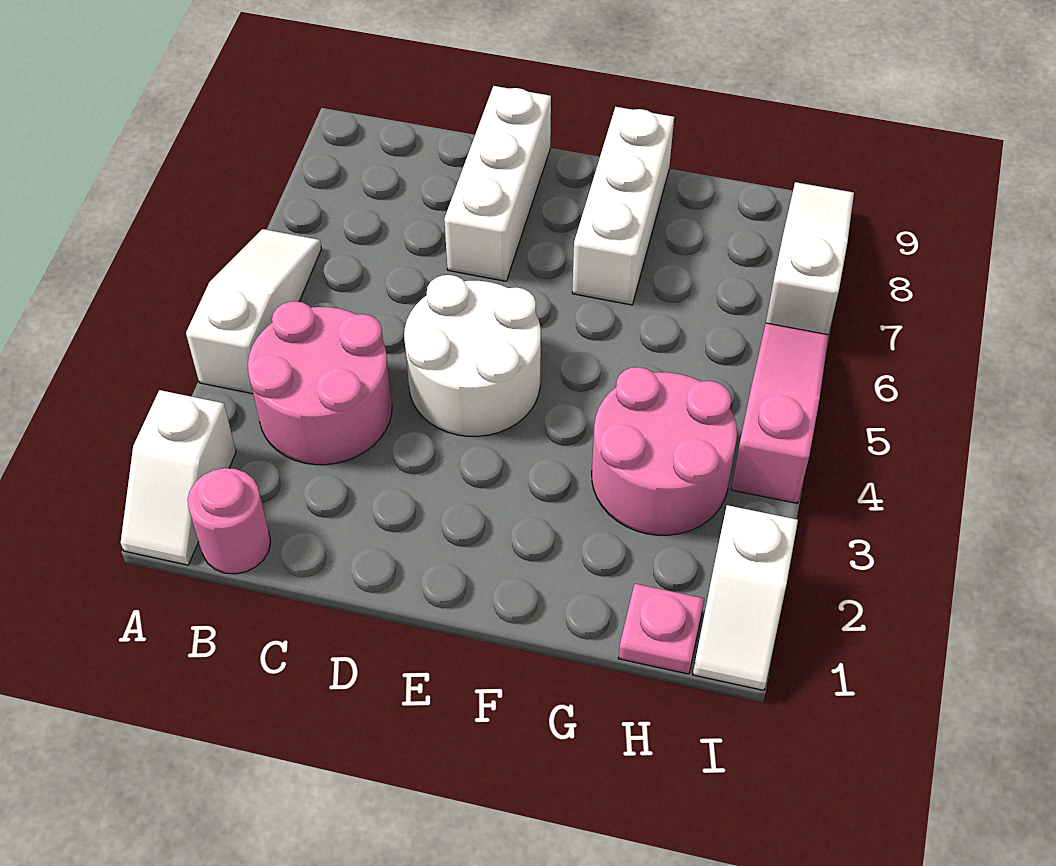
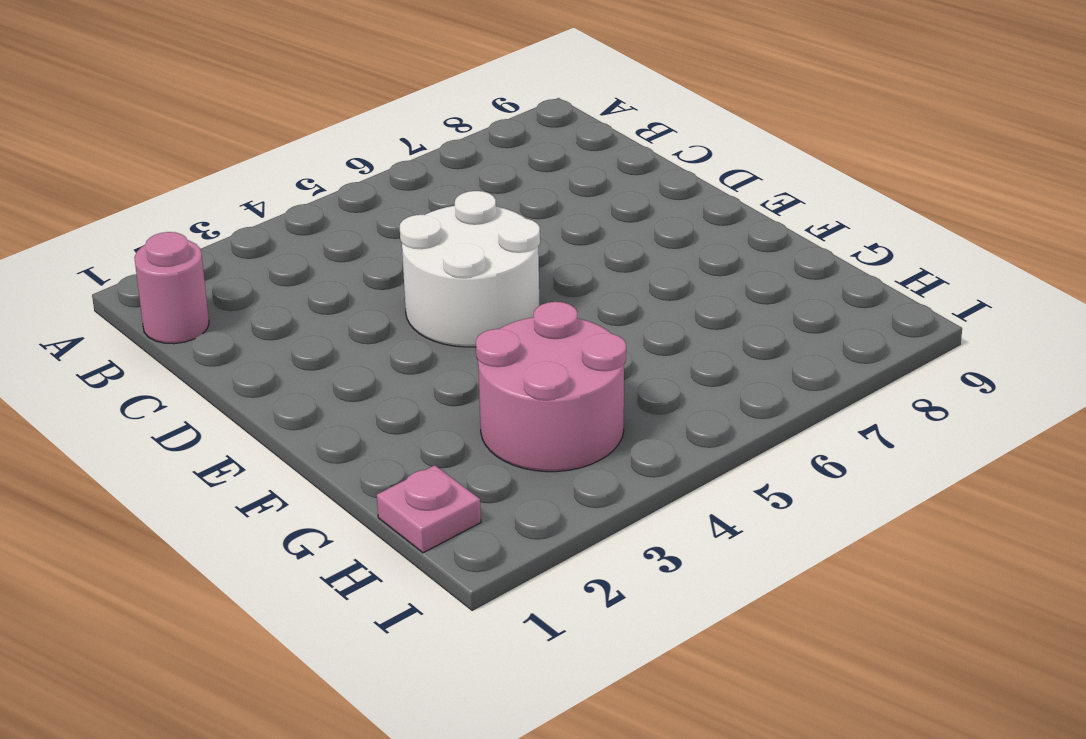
none -> white 1x2 slope [121,390,236,565]
none -> white 1x3 slope [186,229,321,394]
none -> pink 2x2 round brick [248,301,392,465]

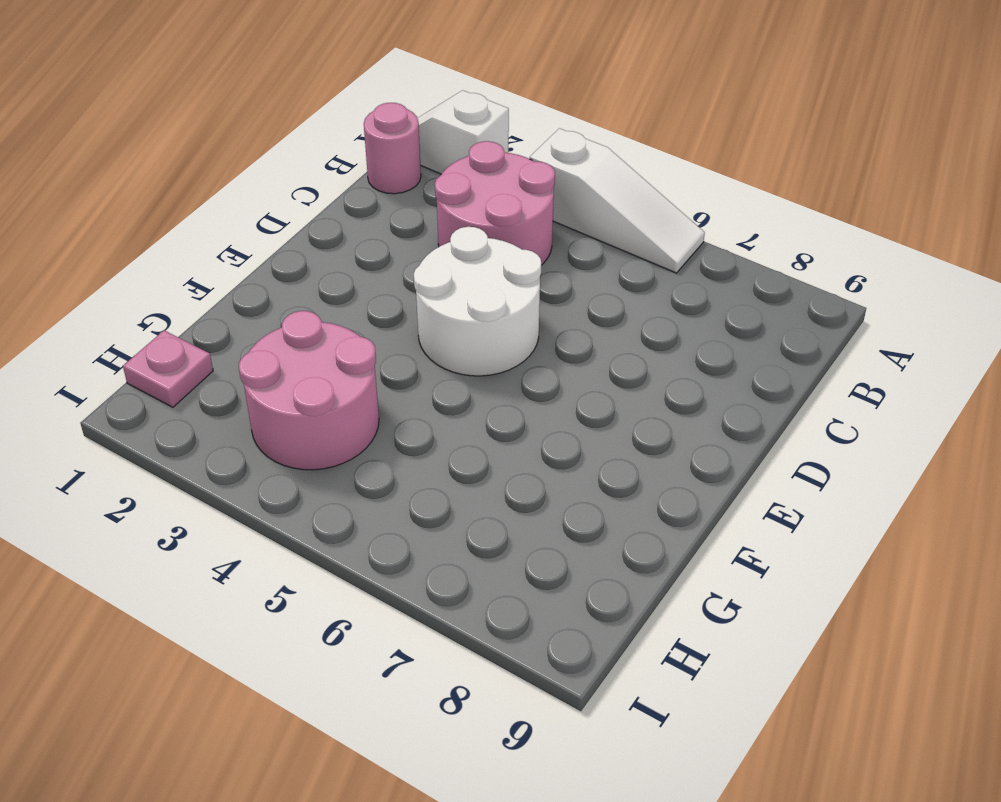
none -> white 1x3 brick [444,86,551,281]
none -> white 1x3 brick [572,107,674,305]
none -> white 1x2 slope [693,505,798,690]

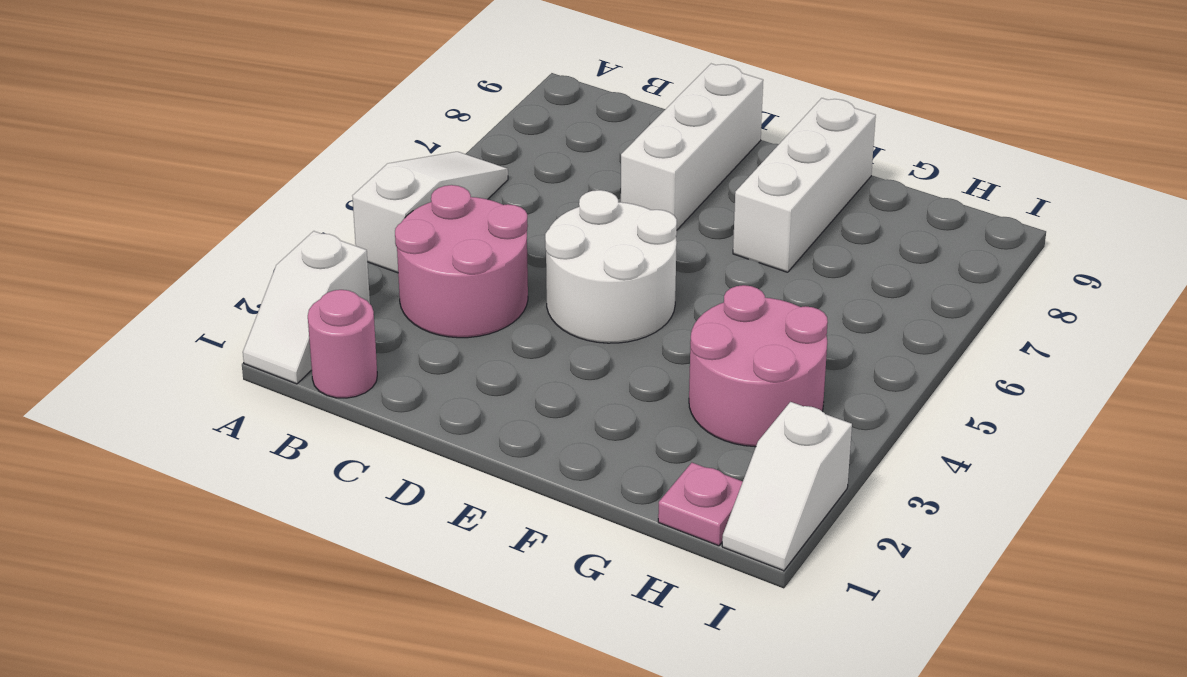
none -> pink 1x3 slope [731,323,828,503]
none -> white 1x3 slope [766,182,854,335]

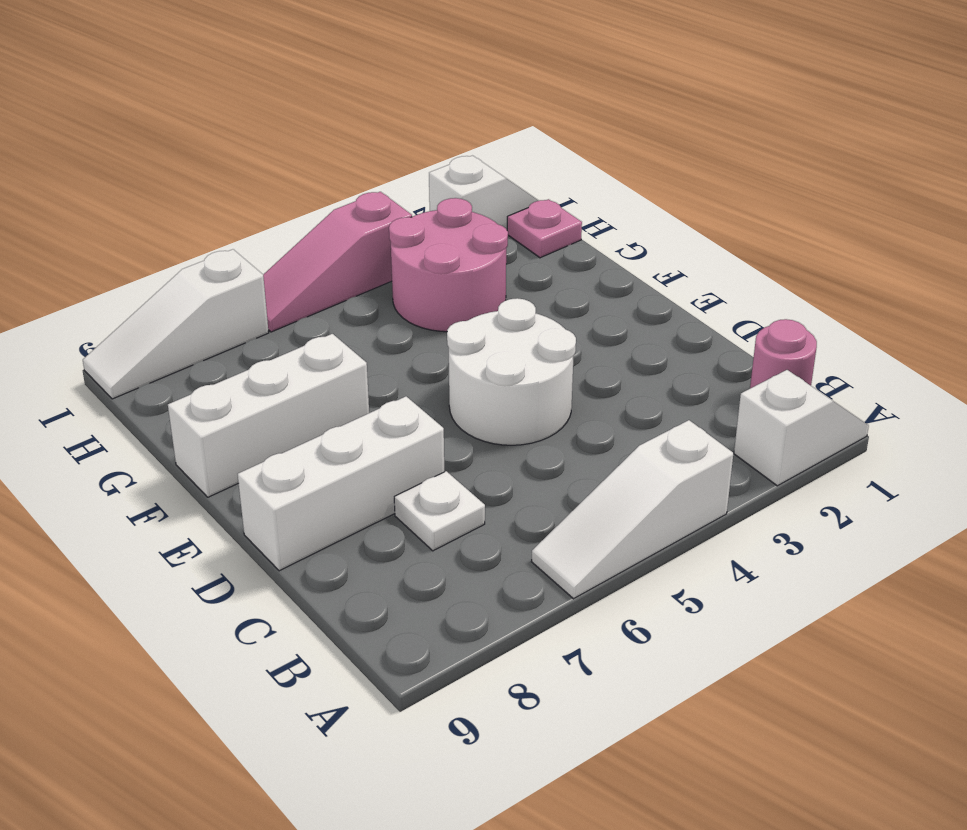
white 1x1 plate [394,471,485,551] -> none
none -> pink 2x2 round brick [248,301,392,465]

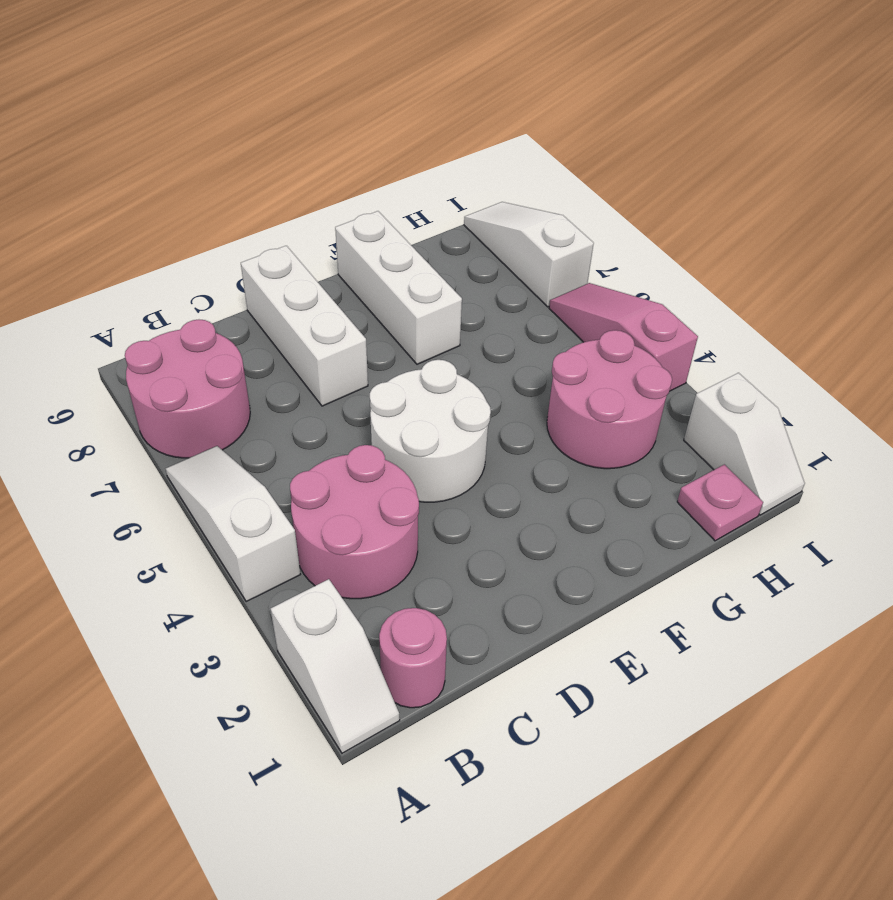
pink 2x2 round brick [125,320,250,458] -> none

